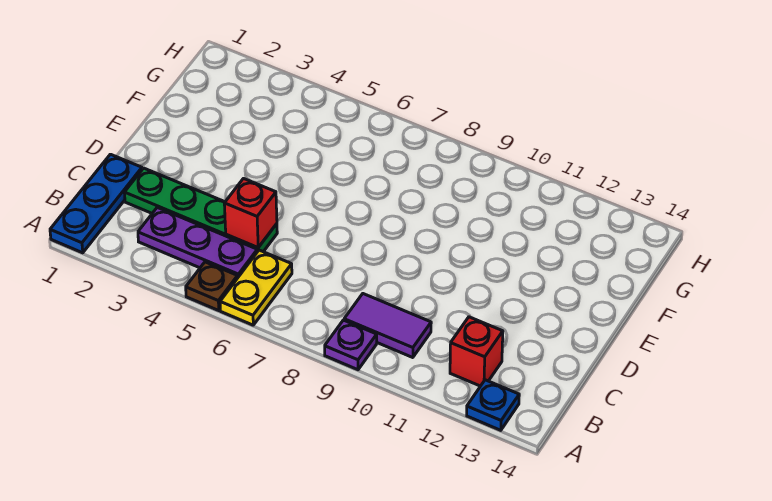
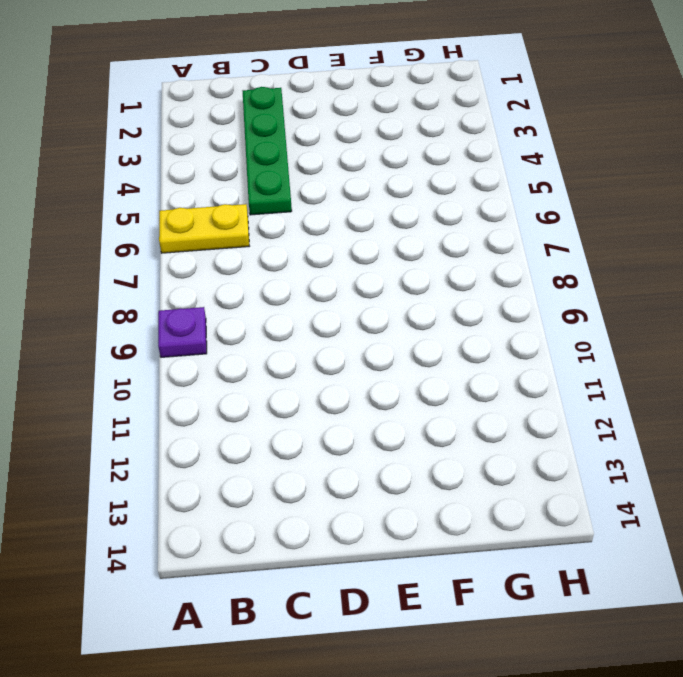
none -> blue 1x3 plate [50,154,142,253]
none -> brown 1x1 plate [186,262,238,311]

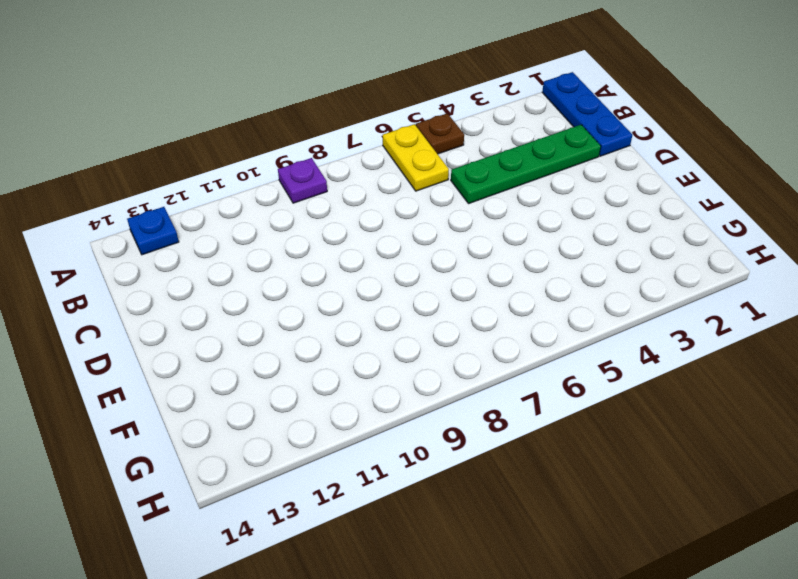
none -> purple 1x3 plate [138,208,257,277]
none -> purple 1x2 tile [344,294,431,358]

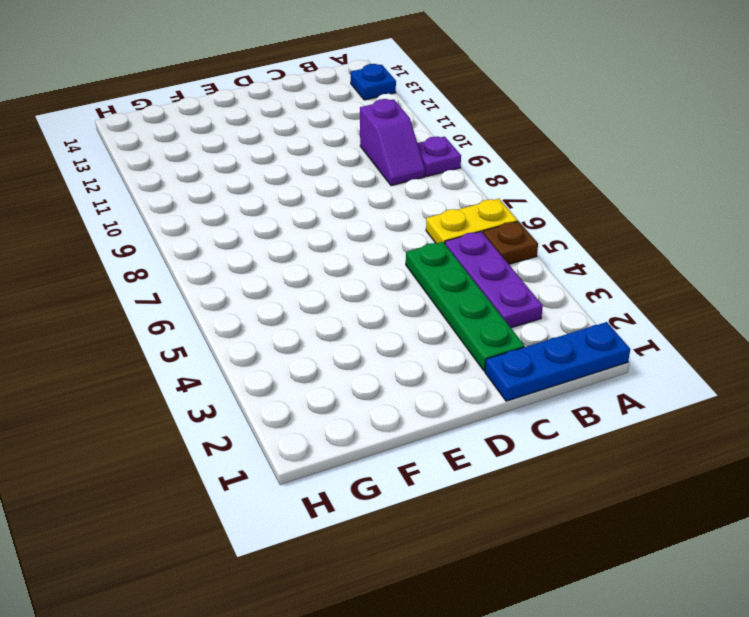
purple 1x2 slope [360,99,425,186] -> purple 1x2 tile [344,294,431,358]
none -> red 1x1 brick [450,317,503,386]
none -> red 1x1 brick [224,179,277,248]

